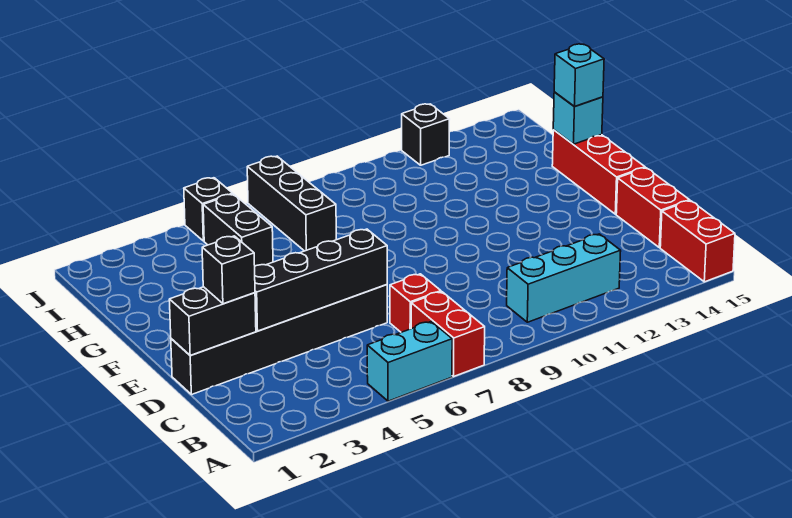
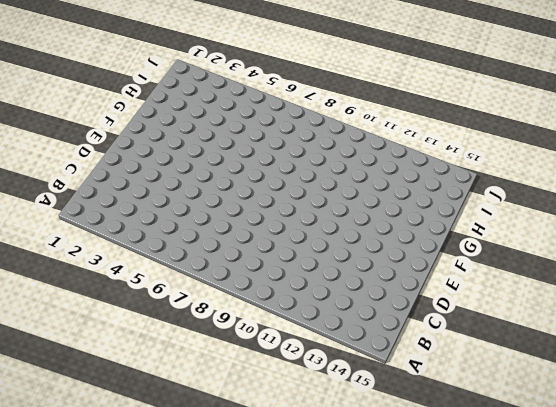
none -> cyan 1x2 brick [367,321,452,401]
none -> red 1x2 brick [411,292,485,377]
none -> red 1x2 brick [660,201,735,282]

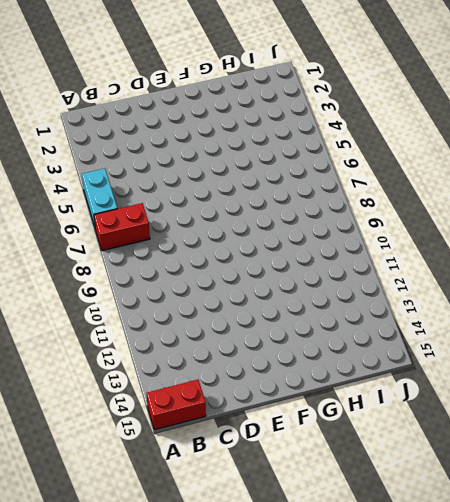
none -> cyan 1x3 brick [507,234,621,322]
none -> red 1x1 brick [390,274,441,332]
none -> red 1x2 brick [616,168,690,248]

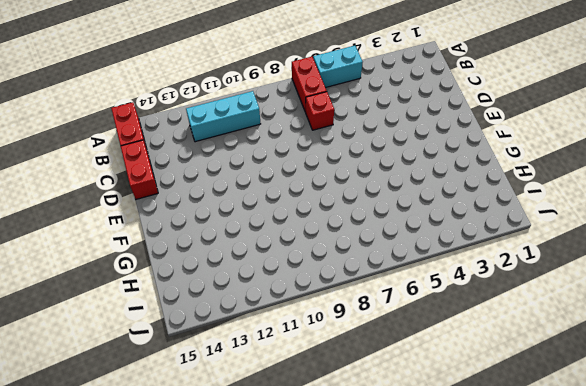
none -> black 1x6 brick [171,284,387,395]
none -> red 1x3 brick [552,130,645,214]
none -> black 1x2 brick [203,194,273,266]

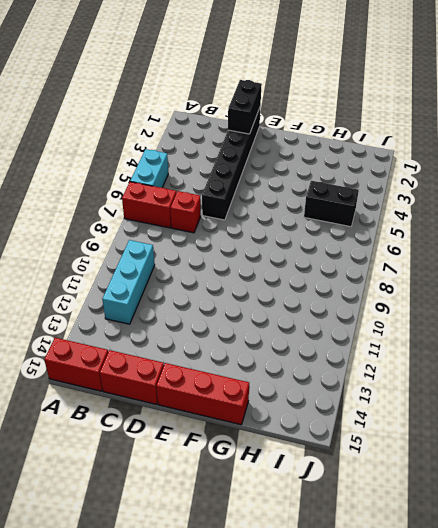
none -> black 1x3 brick [247,156,336,251]
none -> black 1x1 brick [184,178,233,241]
none -> black 1x1 brick [402,104,450,165]

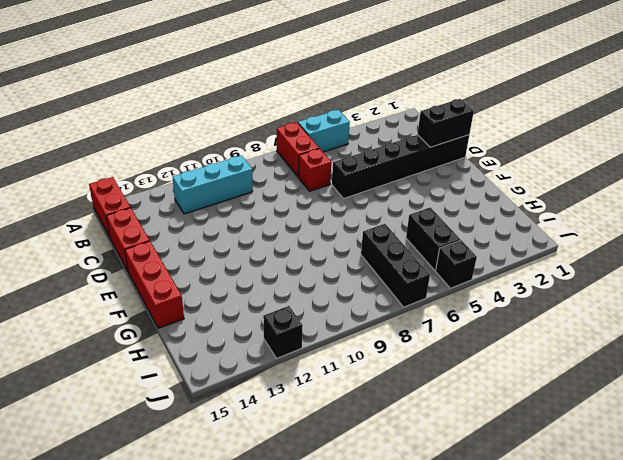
none -> black 1x4 brick [255,229,387,331]
none -> cyan 1x1 brick [553,92,603,144]
none -> black 1x1 brick [202,236,255,304]

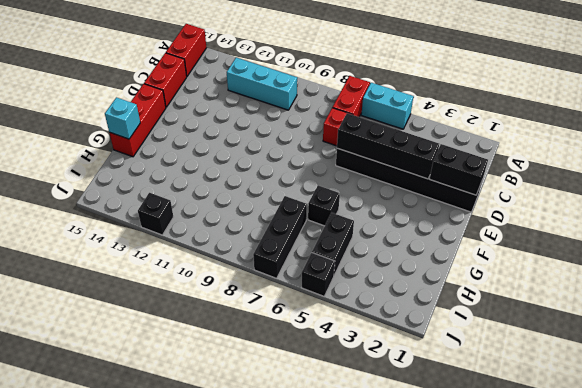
black 1x1 brick [308,186,340,226] -> black 1x1 brick moved to [202,236,255,304]
none -> cyan 1x1 brick [554,44,604,106]

